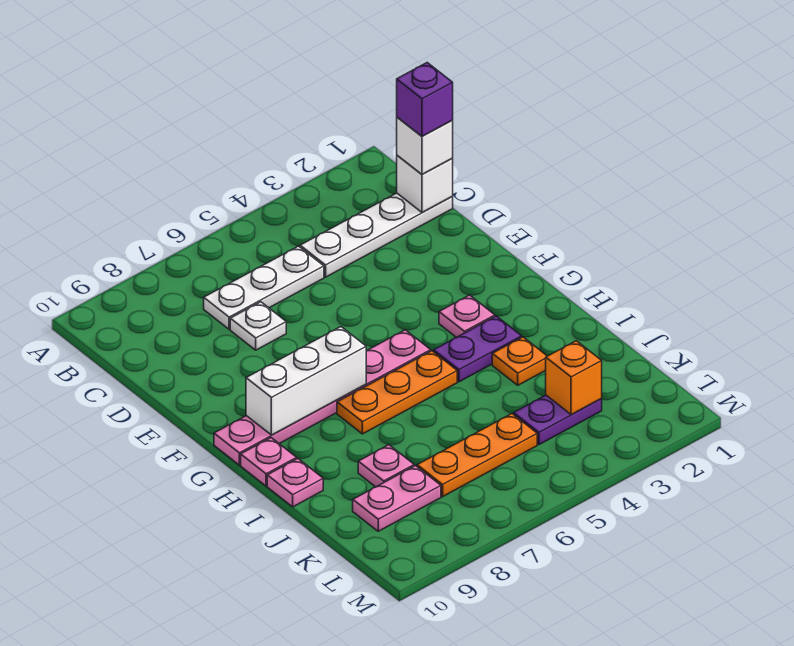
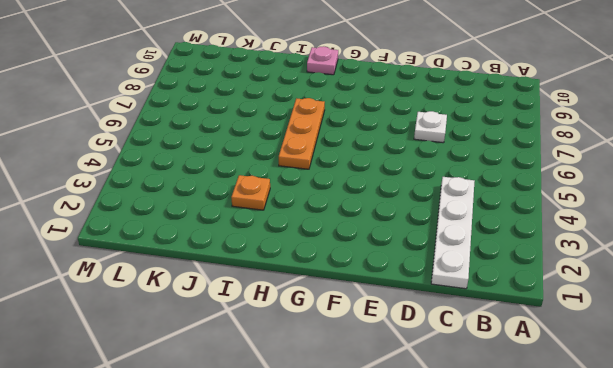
none -> white 1x3 plate [204,246,324,329]
none -> pink 1x1 plate [439,295,495,337]
none -> pink 1x6 plate [214,330,431,465]

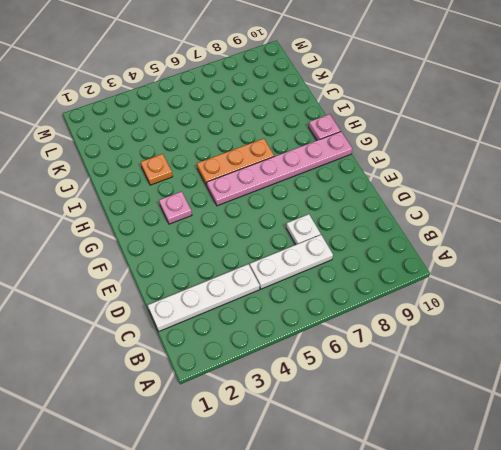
none -> purple 1x2 plate [434,316,522,382]
none -> pink 1x1 plate [267,458,323,507]
none -> pink 1x1 plate [358,445,414,487]

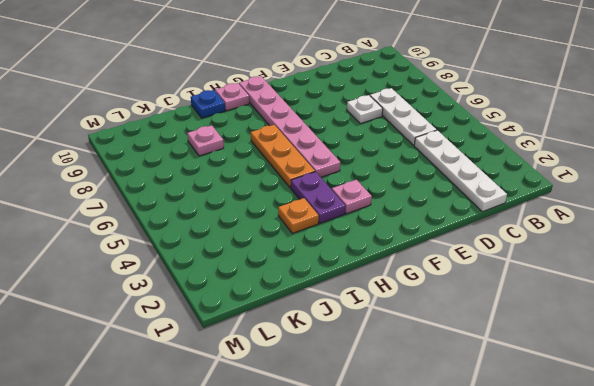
blue 1x1 plate [191,90,225,118] -> pink 1x1 plate [267,458,323,507]
none -> purple 1x2 plate [514,395,602,445]
none -> orange 1x3 plate [417,414,537,497]
none -> pink 1x2 plate [353,466,441,531]

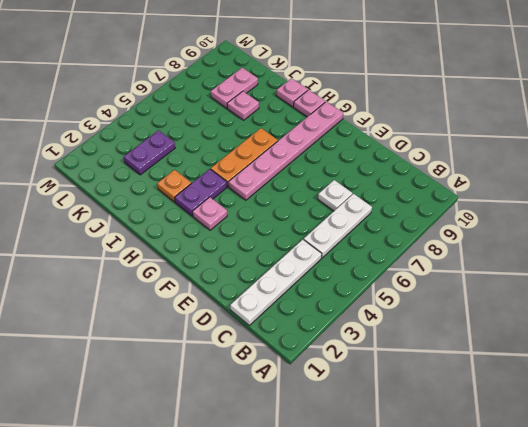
none -> orange 1x3 plate [417,414,537,497]
none -> white 1x1 brick [397,155,453,213]
none -> white 1x3 brick [246,327,366,435]

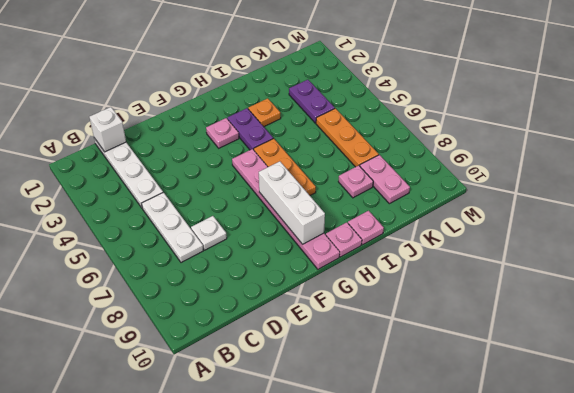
none -> orange 1x1 brick [546,341,602,415]
none -> white 1x1 brick [397,117,453,174]
none -> purple 1x1 brick [397,63,453,136]

